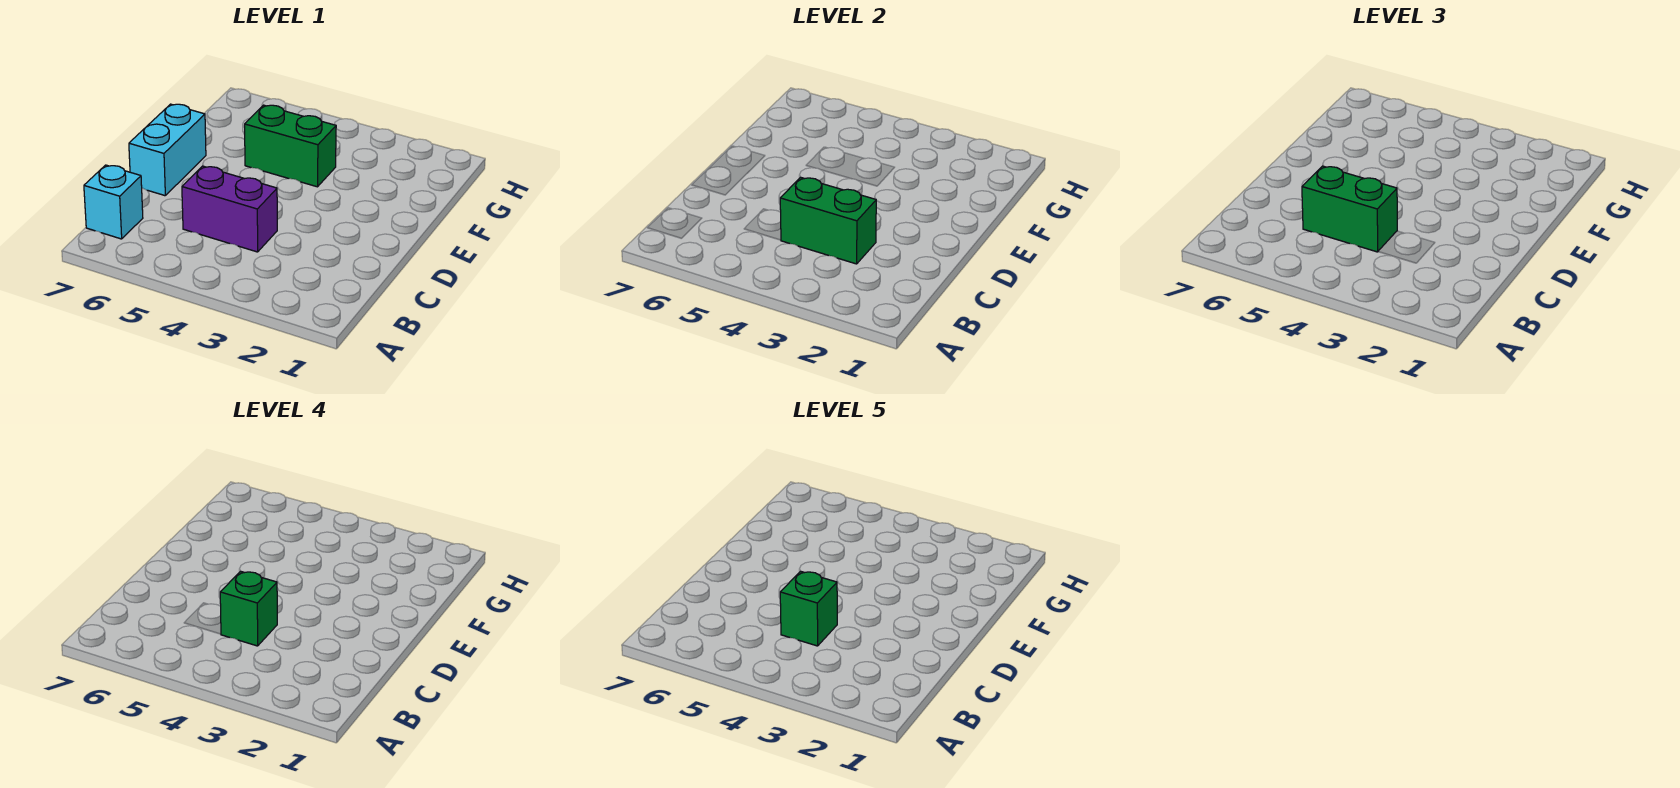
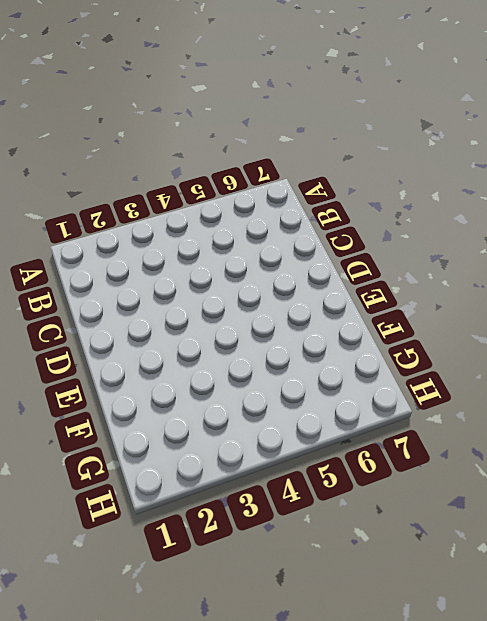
none -> cyan 1x1 brick [84,165,143,239]
none -> purple 1x2 brick [182,166,277,252]

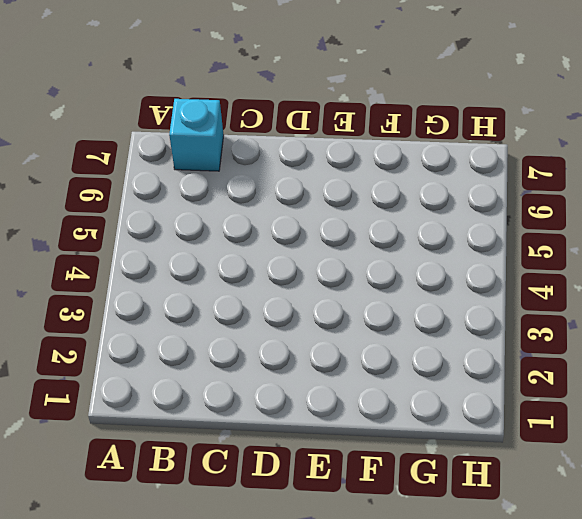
none -> purple 1x2 brick [182,166,277,252]
none -> cyan 1x2 brick [129,104,206,196]

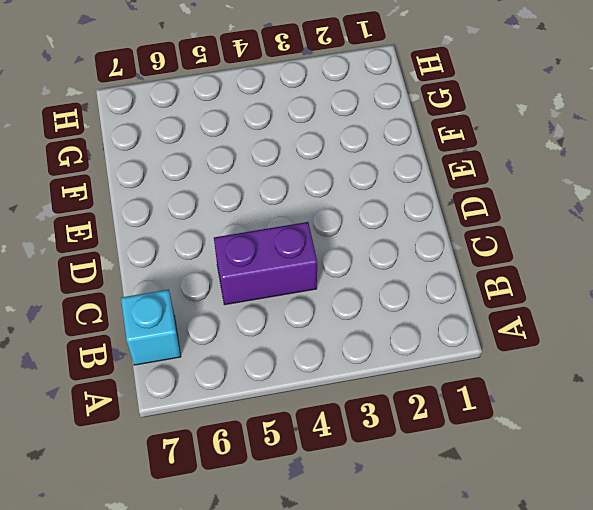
none -> cyan 1x2 brick [129,104,206,196]
none -> green 1x2 brick [245,105,336,187]

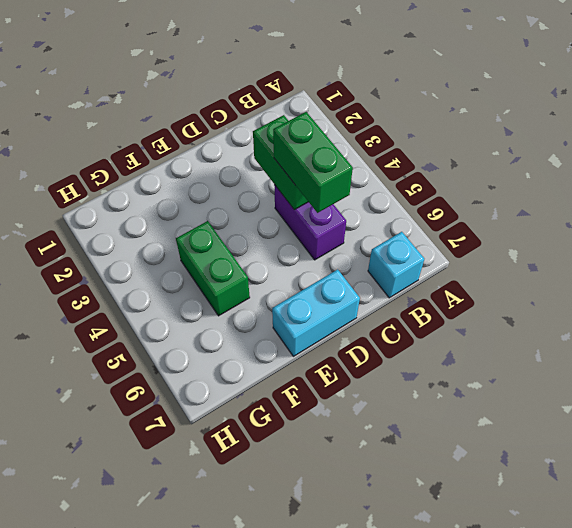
none -> green 1x1 brick [220,571,277,646]
none -> green 1x1 brick [780,571,837,646]

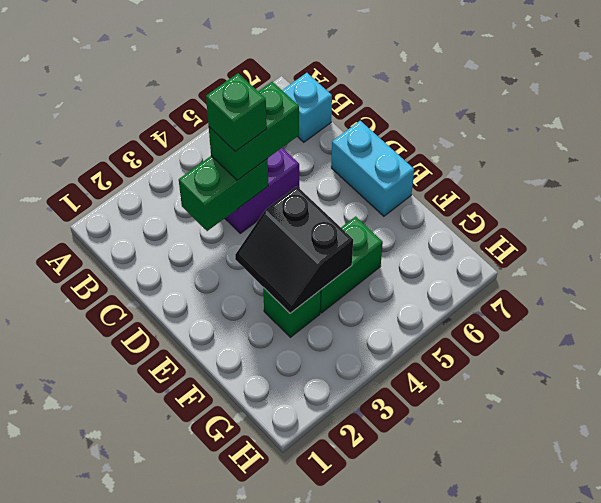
black 2x2 slope [235,187,353,313] -> none
green 1x1 brick [263,288,320,337] -> green 1x1 brick moved to [780,571,837,646]

